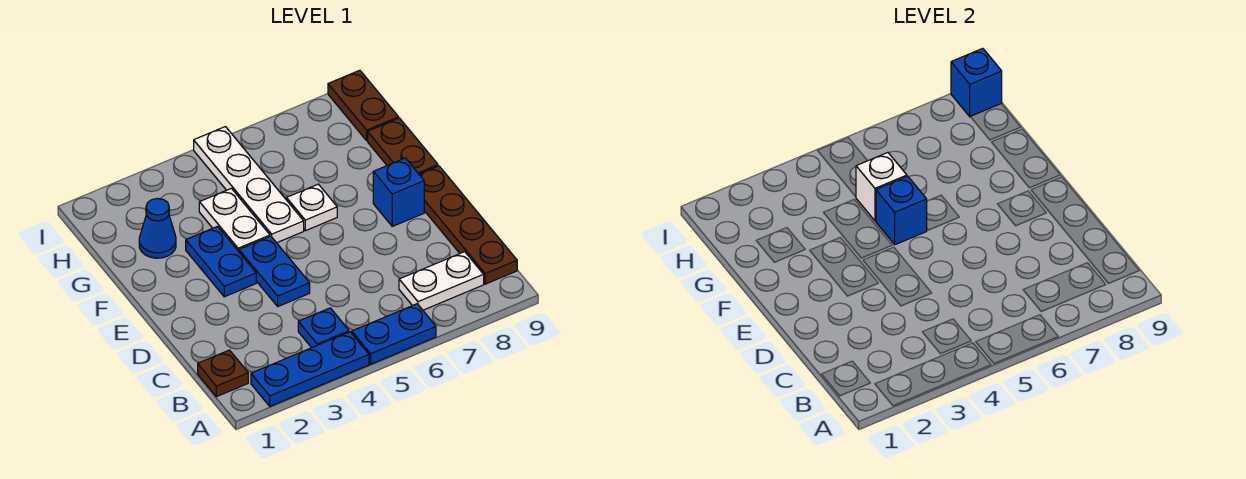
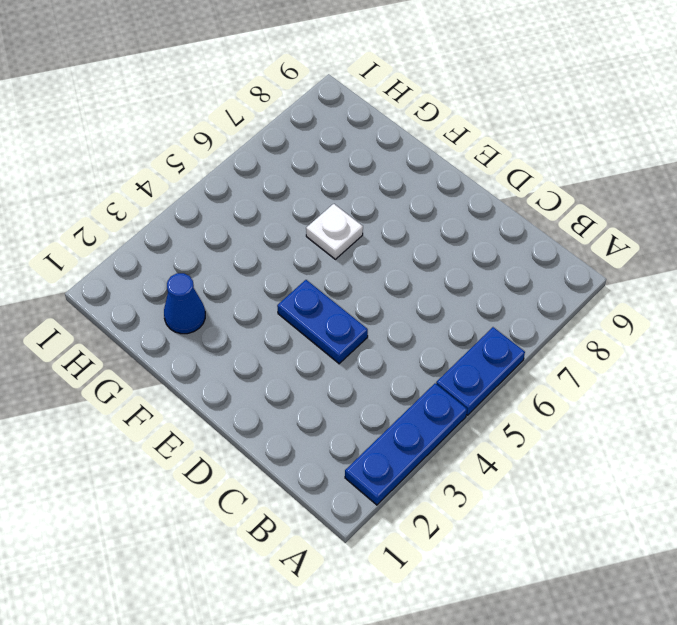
none -> brown 1x1 plate [198,350,248,397]
none -> blue 1x1 plate [298,308,349,348]
none -> white 1x2 plate [399,252,484,310]

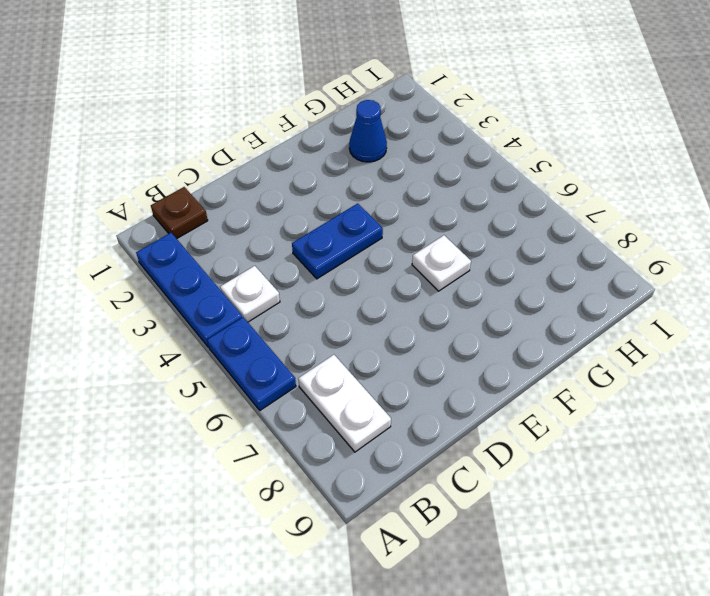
white 1x1 plate [220,266,280,322] -> blue 1x1 plate [298,308,349,348]
none -> brown 1x4 plate [419,166,517,284]
none -> blue 1x2 plate [186,226,256,297]
none -> blue 1x1 brick [373,158,424,226]

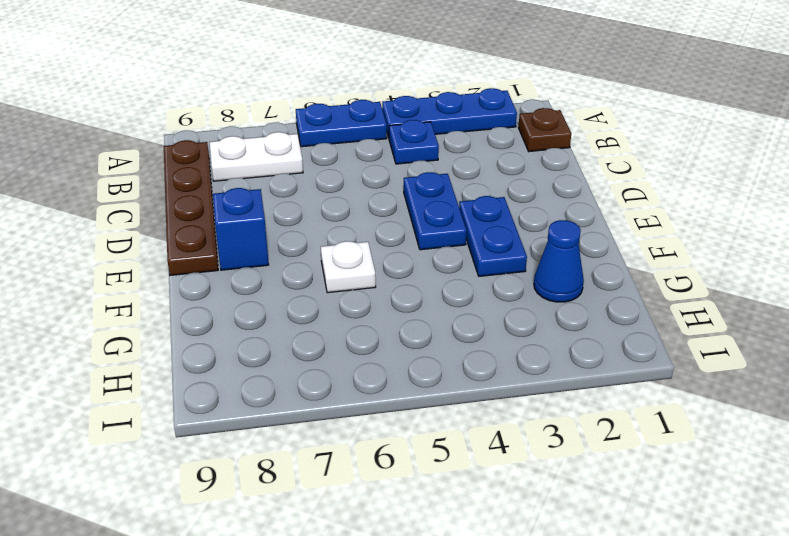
none -> white 1x2 plate [199,188,270,252]
none -> white 1x4 plate [194,127,304,243]
none -> brown 1x2 plate [368,118,438,174]

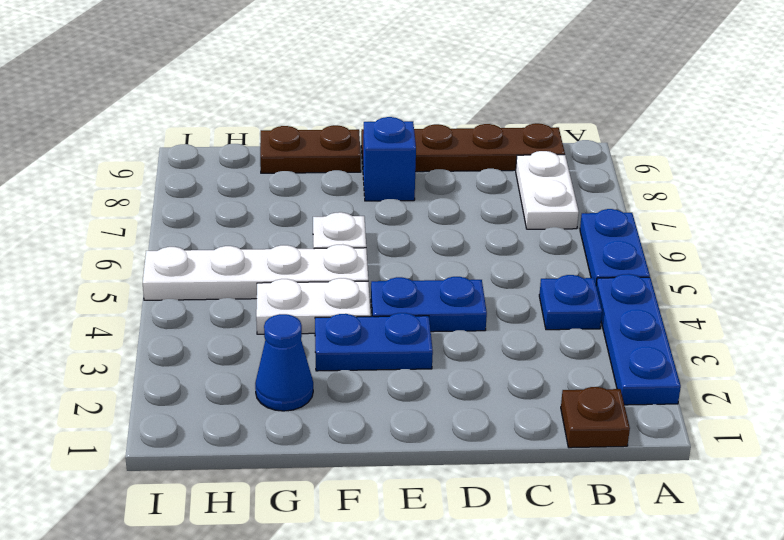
none -> brown 1x2 plate [328,70,399,140]
none -> blue 1x1 brick [876,176,927,245]
none -> white 1x1 brick [856,153,907,221]

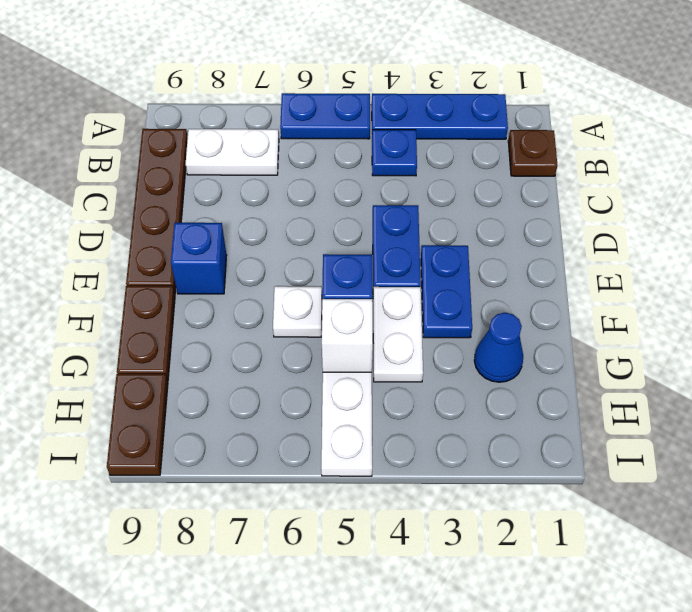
none -> blue 1x1 brick [951,48,1002,117]

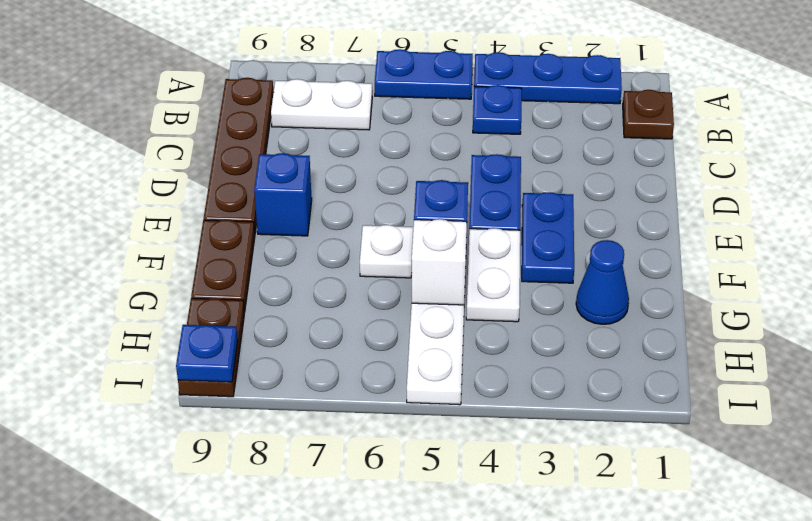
blue 1x1 plate [176,325,238,382] -> blue 1x1 brick [951,48,1002,117]

